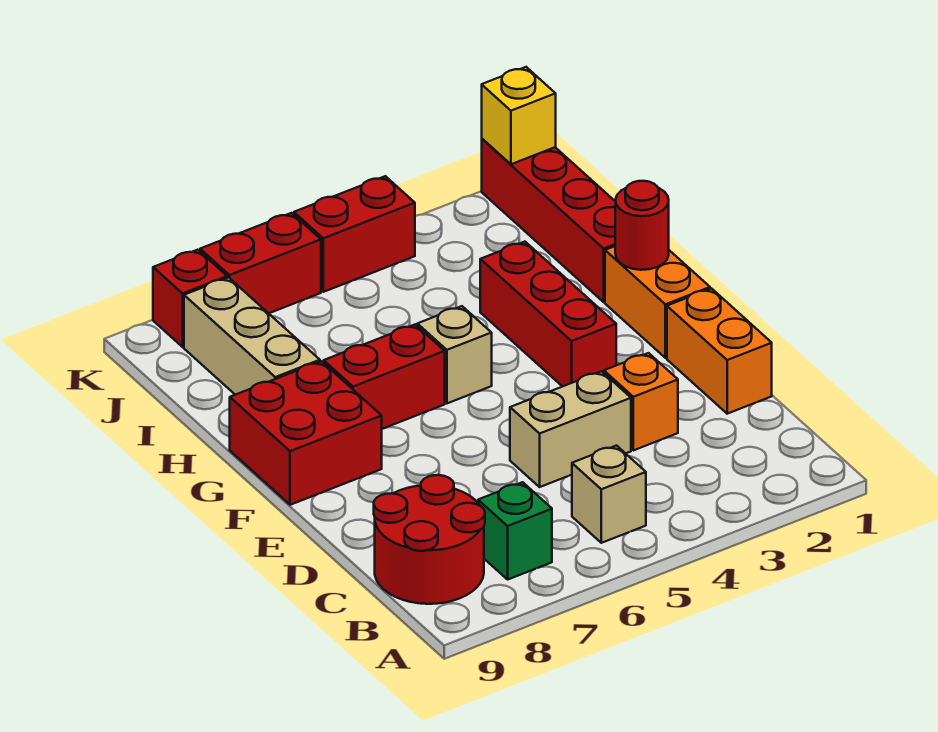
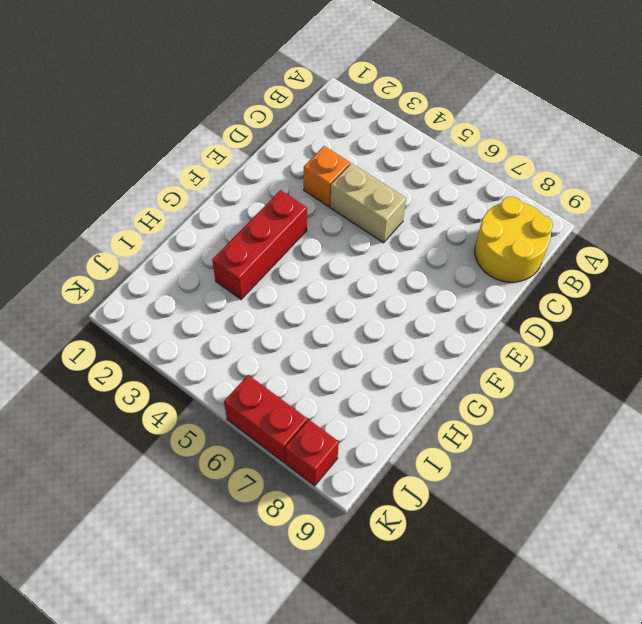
yellow 2x2 round brick [475,197,553,282] -> red 2x2 round brick [374,475,485,604]
none -> tan 1x1 brick [572,446,646,543]
none -> green 1x1 brick [478,482,552,579]
none -> orange 1x2 brick [667,288,772,414]

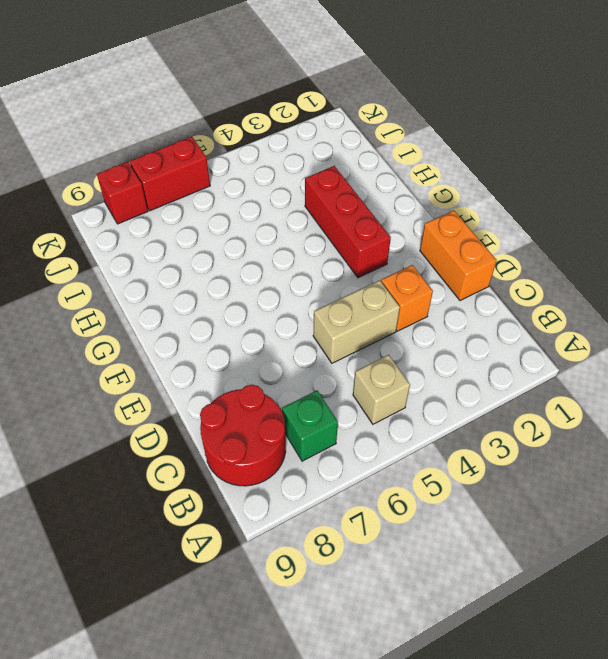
none -> orange 1x2 brick [605,246,710,358]
none -> red 2x2 brick [230,361,382,505]
none -> tan 1x1 brick [417,306,492,403]

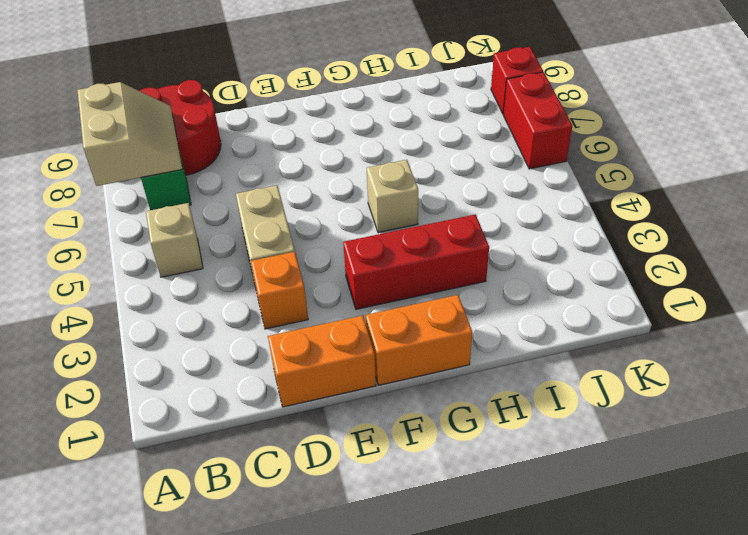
tan 2x2 slope [77,82,182,186] -> none
none -> red 2x2 brick [230,361,382,505]
none -> red 1x2 brick [324,325,445,429]
none -> red 1x4 brick [482,139,615,302]

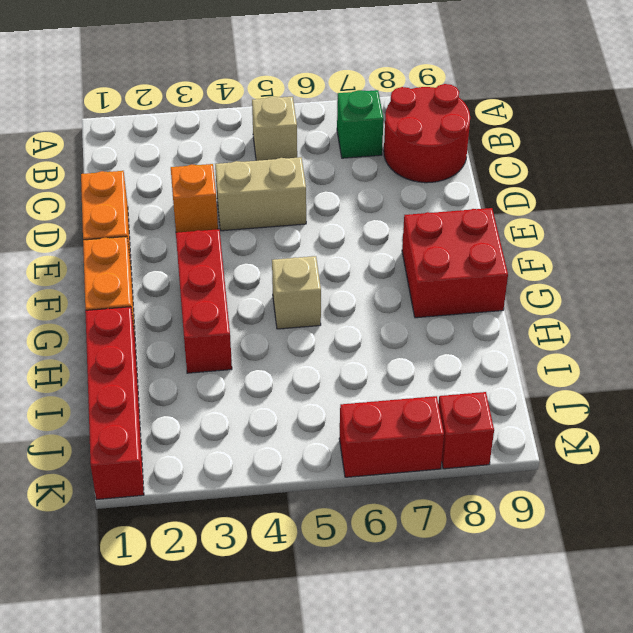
none -> red 1x2 brick [324,325,445,429]
none -> tan 1x3 brick [184,278,320,395]
none -> red 1x2 brick [294,176,415,292]

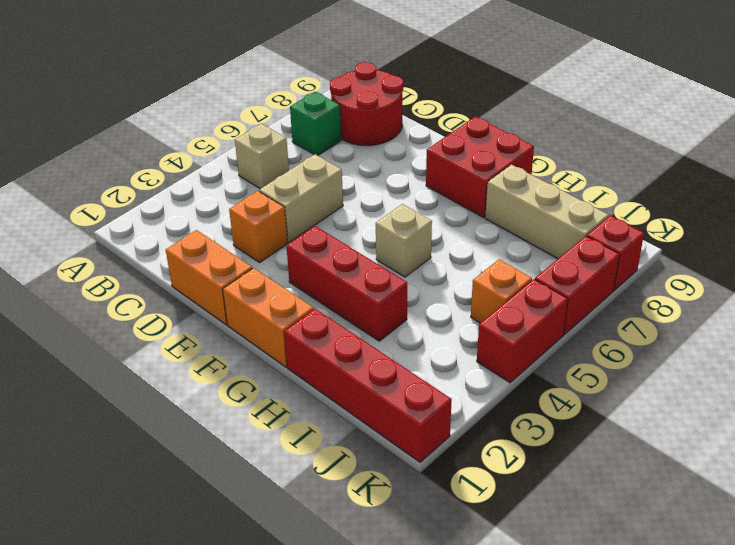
orange 1x1 brick [471,259,532,323] -> none
none -> red 1x2 brick [324,325,445,429]
none -> red 1x1 round brick [615,181,669,270]
none -> yellow 1x1 brick [482,67,556,164]

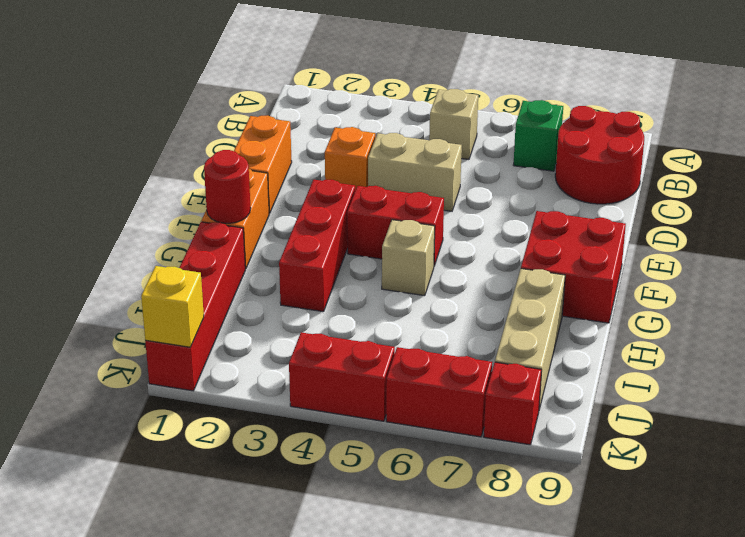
red 1x2 brick [347,186,444,266] -> red 1x2 brick moved to [324,325,445,429]

